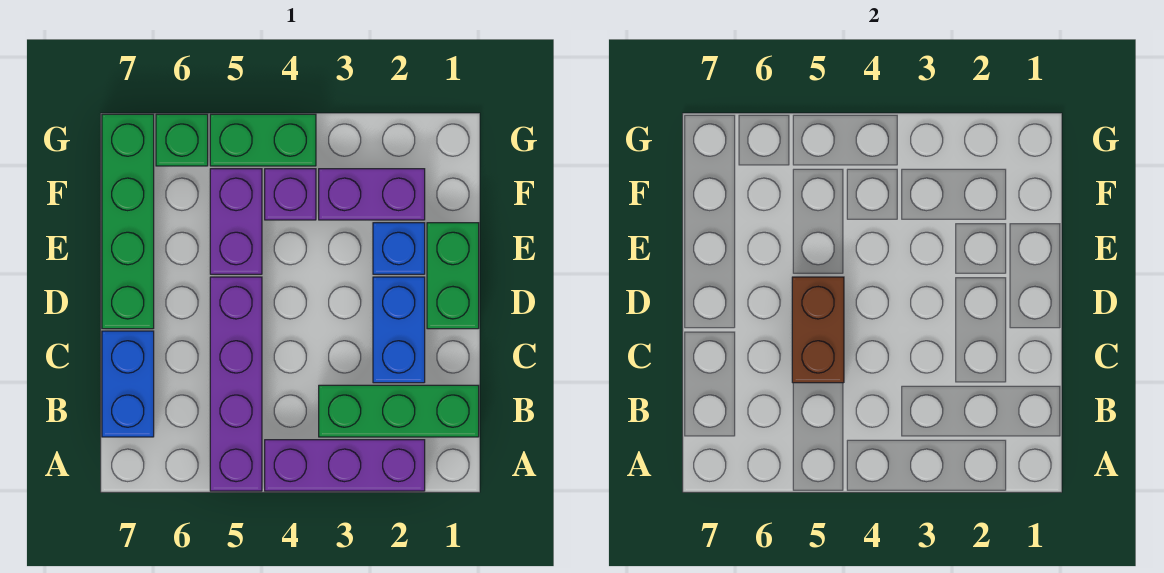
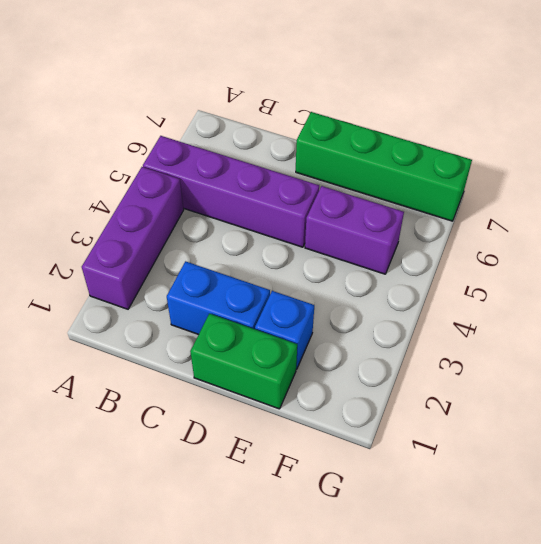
none -> green 1x3 brick [319,385,479,437]
none -> blue 1x2 brick [102,331,154,437]
none -> purple 1x2 brick [319,169,425,220]

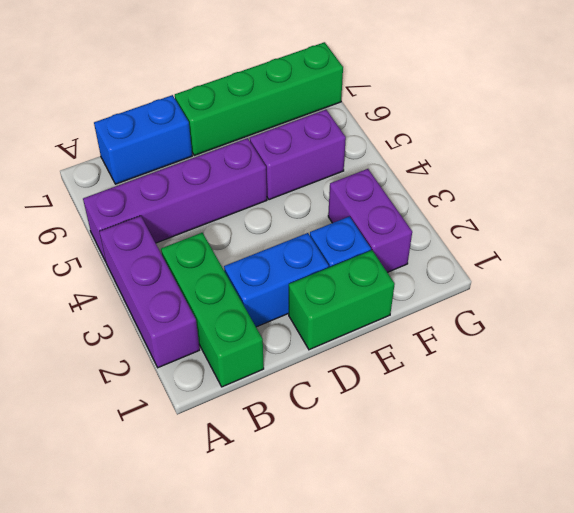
none -> purple 1x1 brick [265,169,316,220]
none -> green 1x2 brick [210,114,316,166]
none -> green 1x1 brick [156,114,208,166]

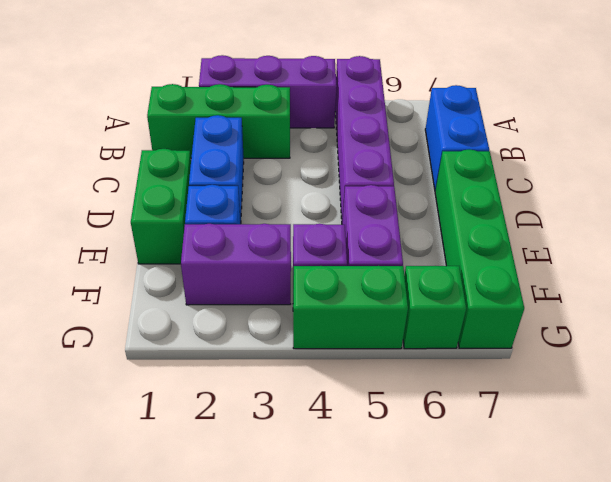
none -> brown 1x2 brick [792,277,844,383]

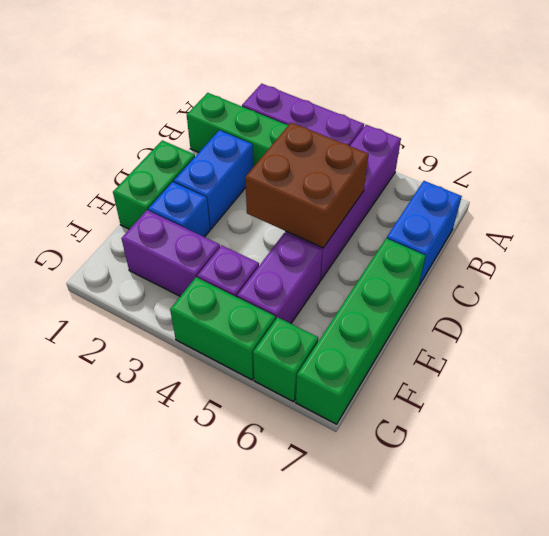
brown 2x2 brick [245,122,369,248] -> brown 1x2 brick [792,277,844,383]

